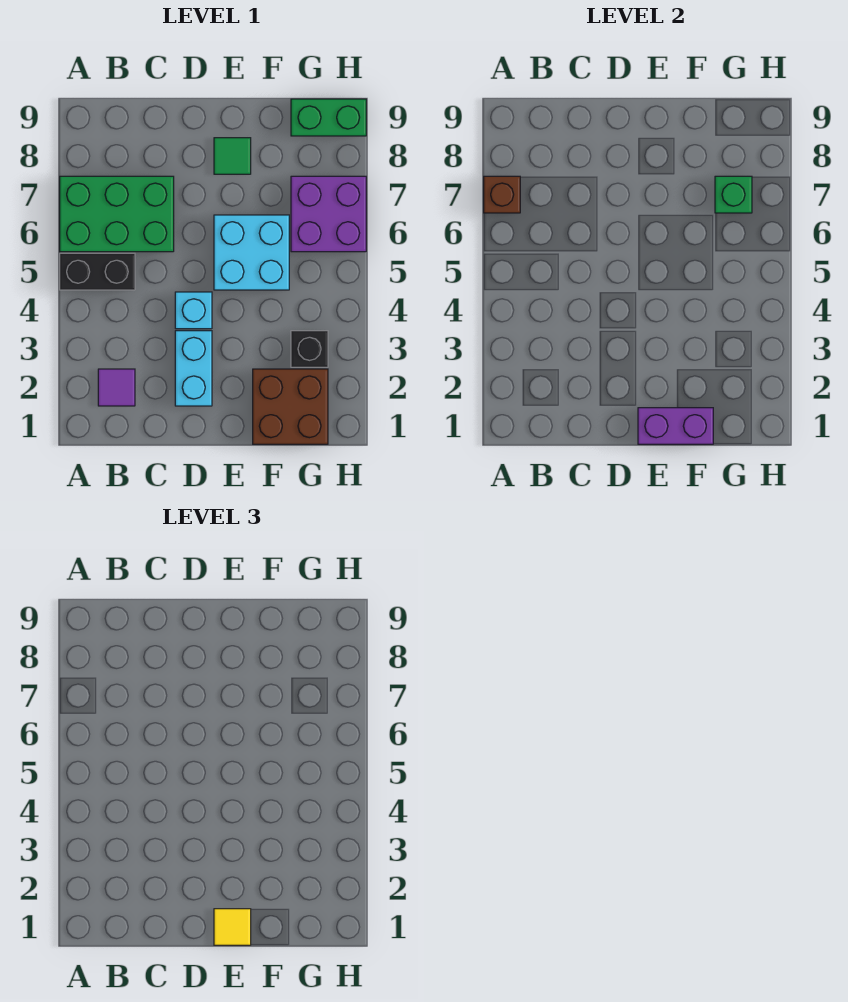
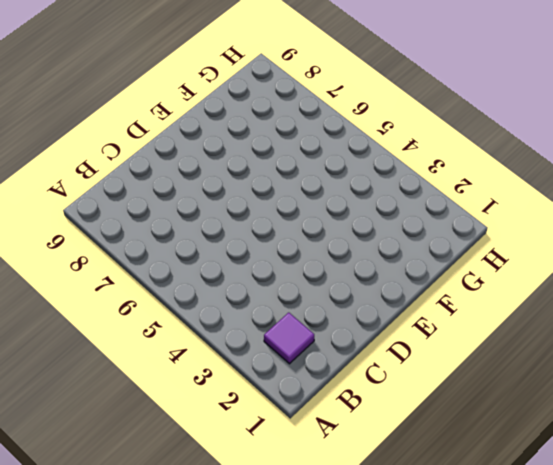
none -> black 1x2 brick [60,253,135,290]
none -> green 2x3 brick [60,176,174,252]
none -> cyan 1x2 brick [175,331,212,406]

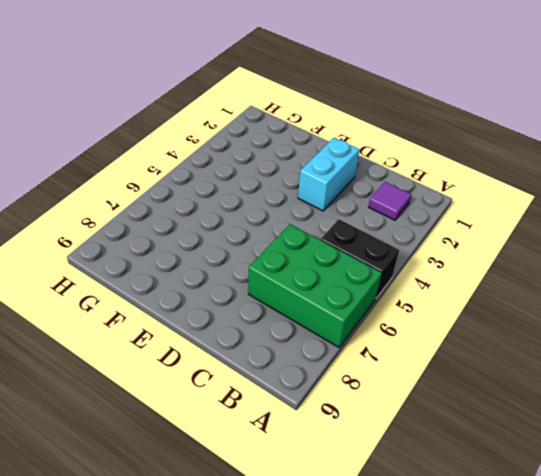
none -> cyan 1x1 brick [175,292,212,329]
none -> cyan 2x2 brick [214,215,289,290]
none -> green 1x1 tile [214,138,251,174]

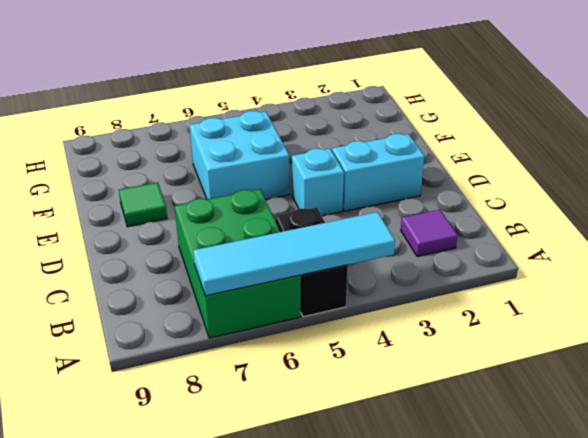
cyan 1x4 tile [193,212,395,296] -> brown 1x1 brick [484,176,520,213]
none -> brown 2x2 brick [253,369,328,444]
none -> black 1x1 brick [291,331,328,367]
none -> purple 2x2 brick [291,176,366,252]

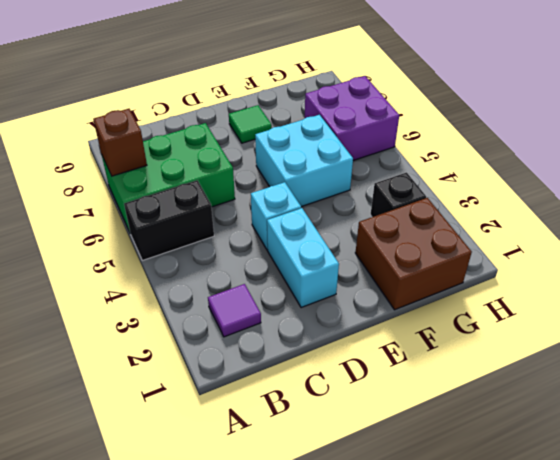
none -> green 1x2 brick [291,99,366,136]
none -> purple 1x2 brick [638,408,713,444]
none -> green 1x1 brick [715,176,752,213]

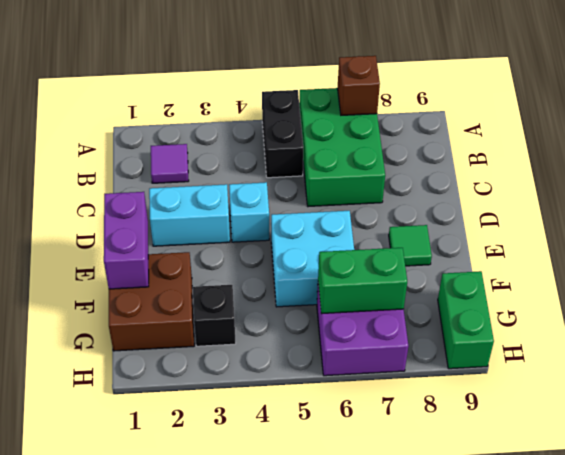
green 1x2 brick [318,248,407,314] -> green 1x1 brick [715,176,752,213]
none -> yellow 1x1 tile [214,909,251,945]

